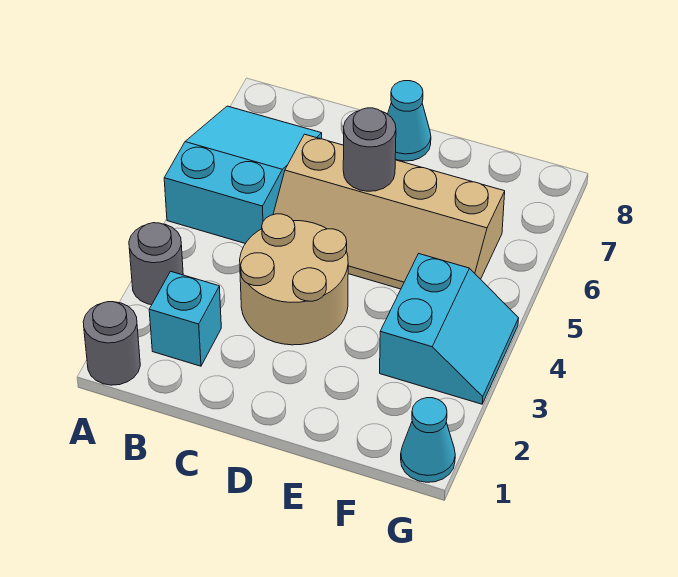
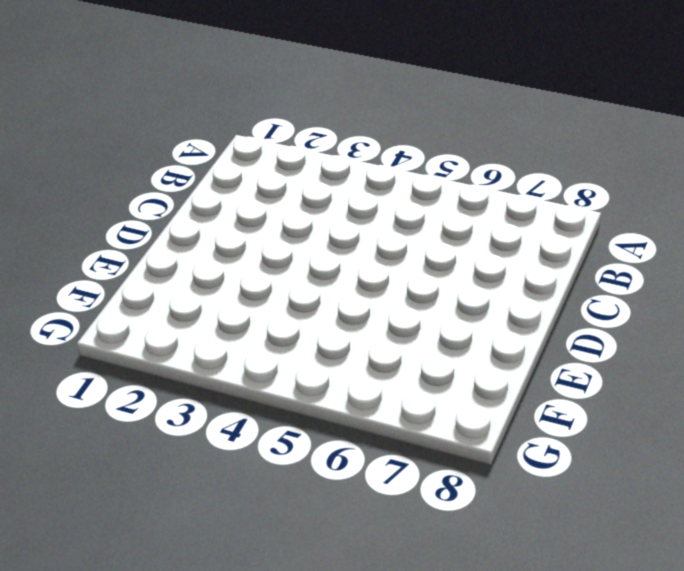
none -> grey 1x1 round brick [83,302,140,385]
none -> grey 1x1 round brick [129,223,183,305]

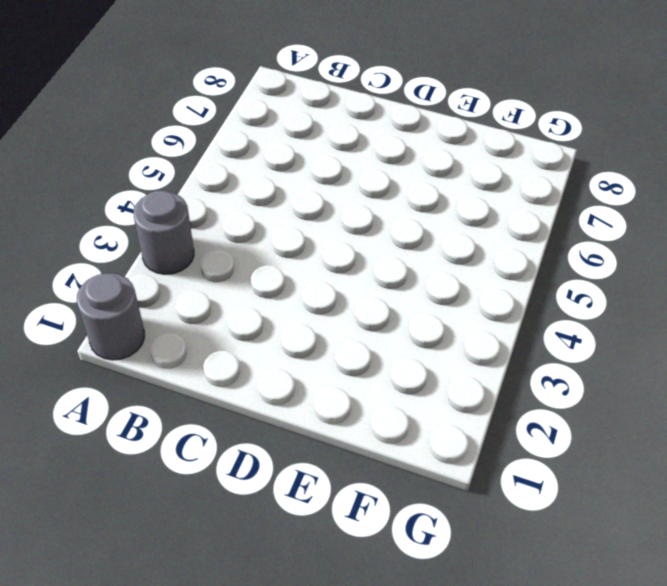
none -> cyan 2x3 slope [164,106,322,244]
none -> cyan 1x1 brick [149,271,221,366]

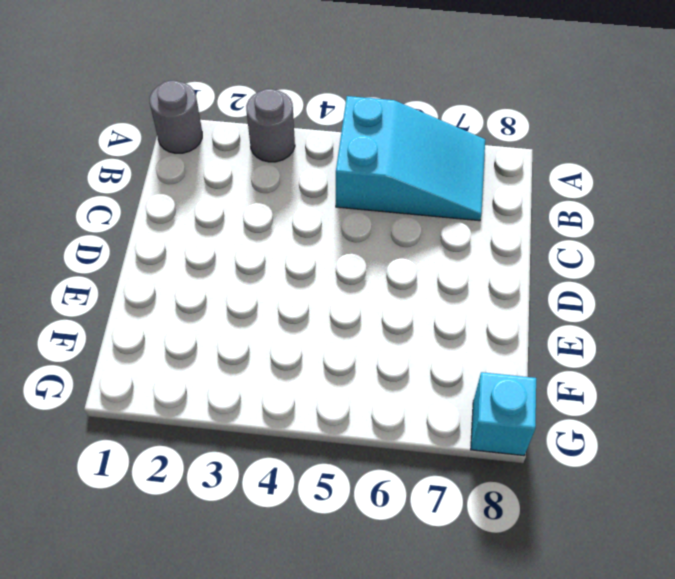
cyan 1x1 brick [471,372,536,456] -> cyan 1x1 brick moved to [149,271,221,366]
none -> tan 2x2 round brick [240,214,348,345]
none -> tan 2x4 slope [273,134,505,289]

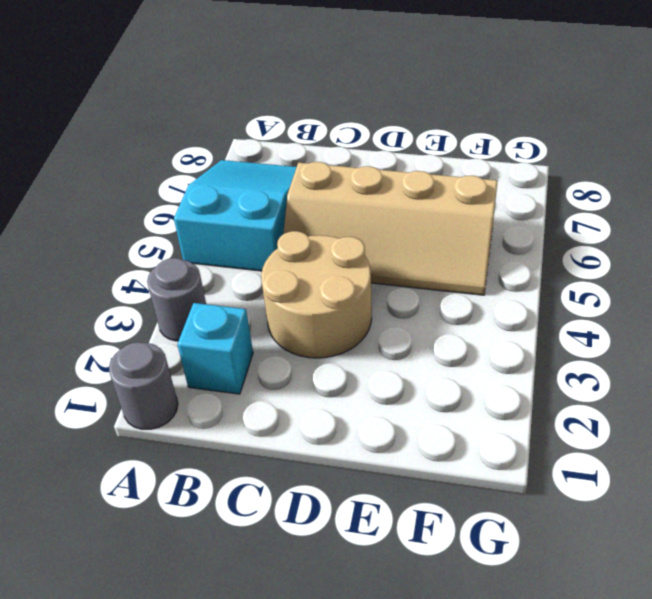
none -> cyan 1x1 cone [388,81,431,161]
none -> cyan 2x2 slope [380,254,519,404]

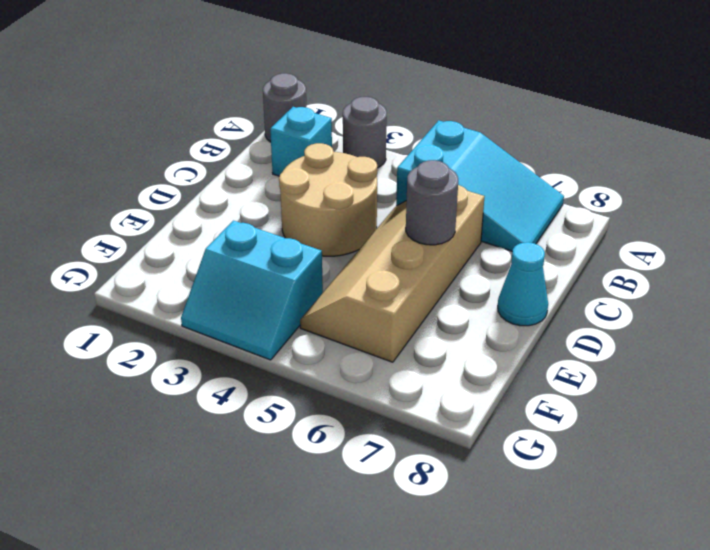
none -> cyan 1x1 cone [401,398,455,482]

